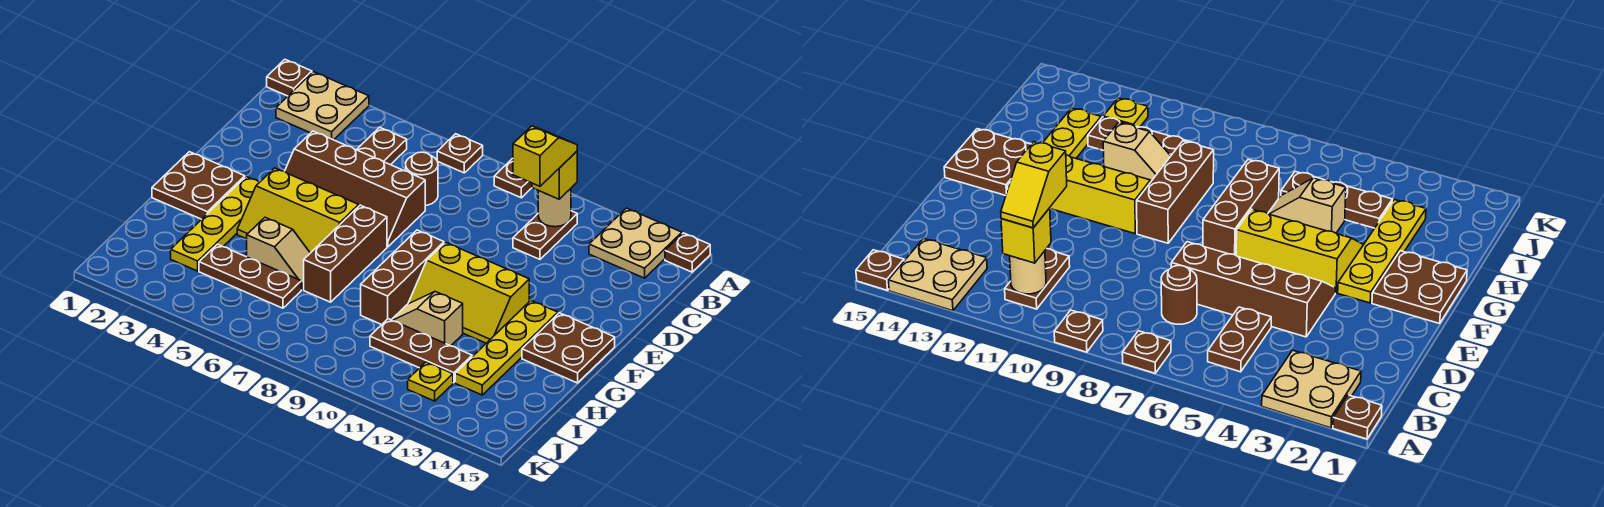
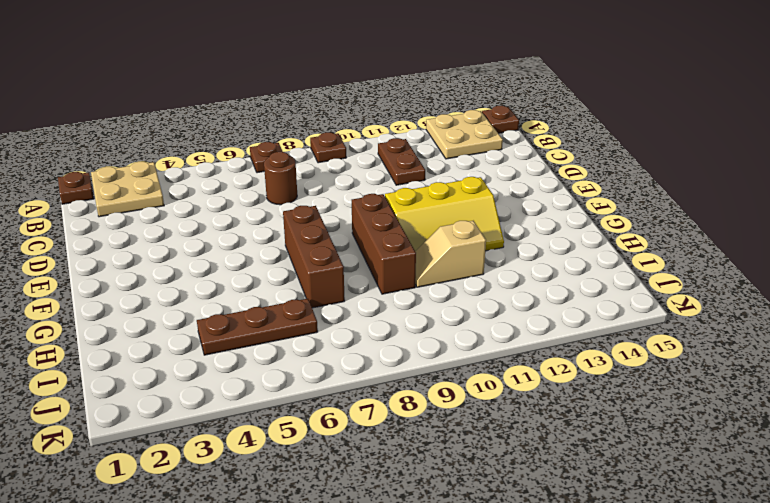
none -> brown 1x2 plate [357,127,407,165]
none -> brown 2x4 slope [285,131,425,247]
none -> brown 2x2 plate [152,152,245,219]

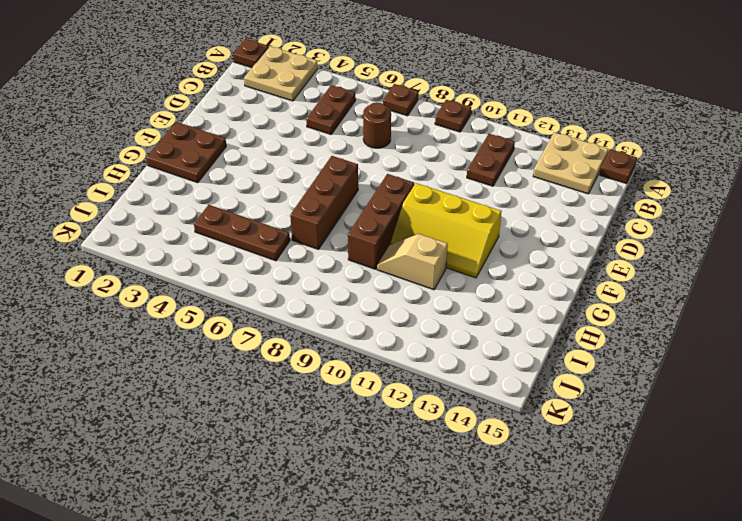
none -> brown 2x4 slope [285,131,425,247]
none -> yellow 1x4 plate [171,176,260,271]
none -> yellow 2x3 slope [237,168,359,253]

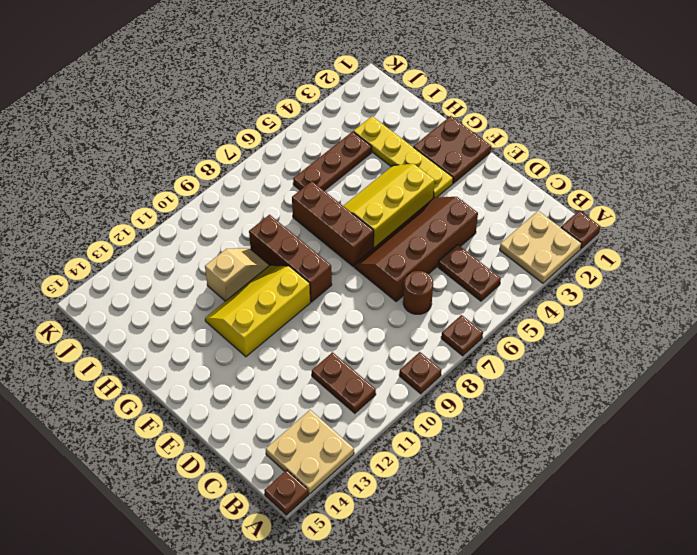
none -> yellow 1x4 plate [455,301,558,395]
none -> brown 2x2 plate [522,313,615,383]
none -> tan 1x2 slope [247,217,310,290]

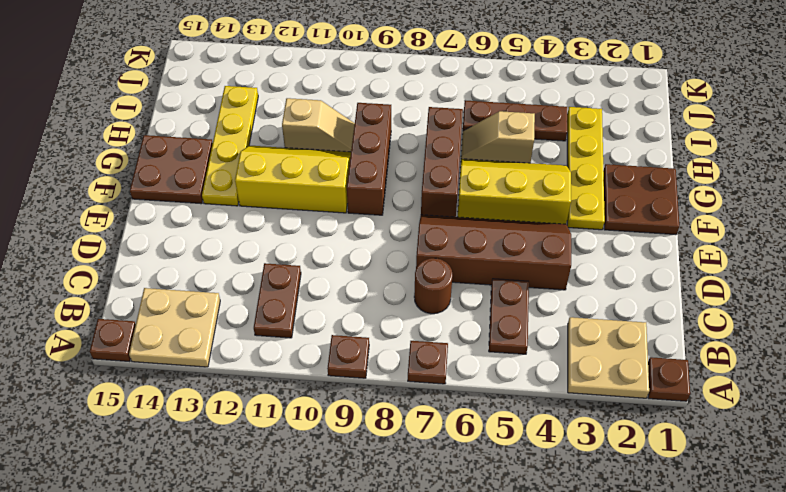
none -> brown 1x3 plate [370,319,472,383]
none -> yellow 1x1 plate [408,362,453,401]
none -> tan 1x1 round brick [538,189,571,227]

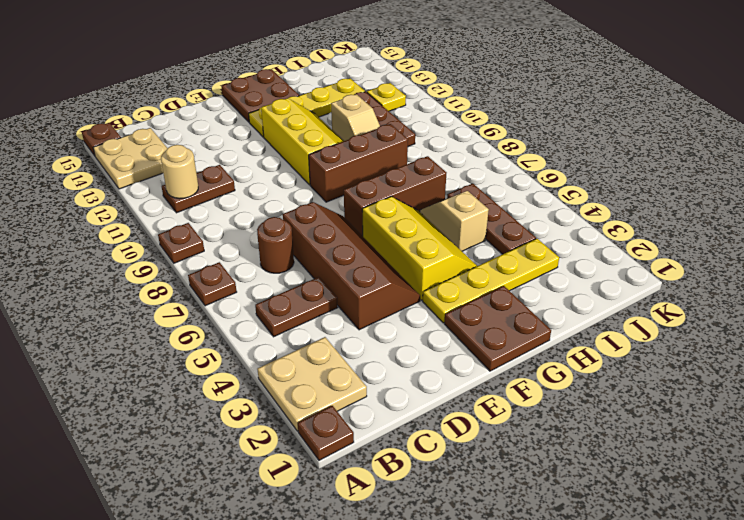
none -> yellow 1x1 brick [532,151,577,199]
none -> yellow 1x2 slope [513,126,577,186]

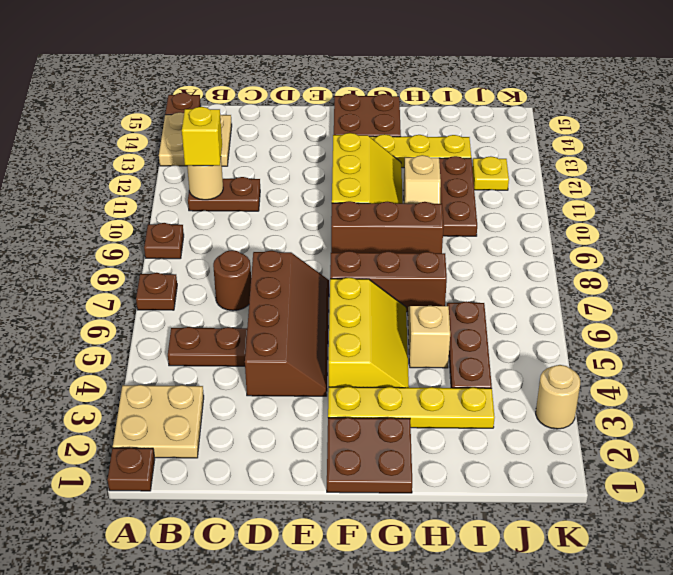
tan 1x1 round brick [536,365,580,429] -> none
none -> yellow 1x2 slope [513,126,577,186]

